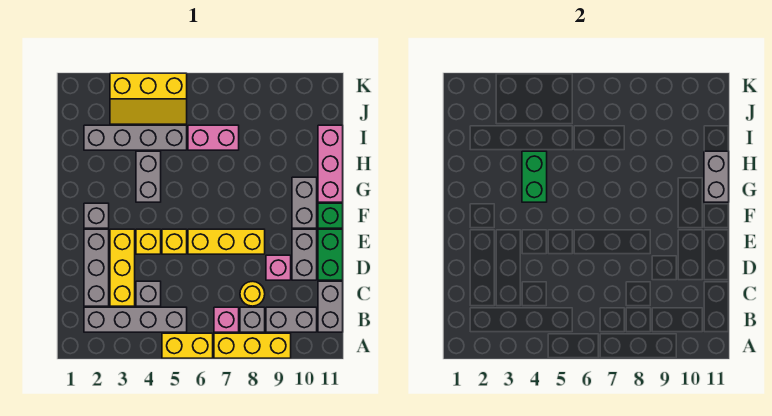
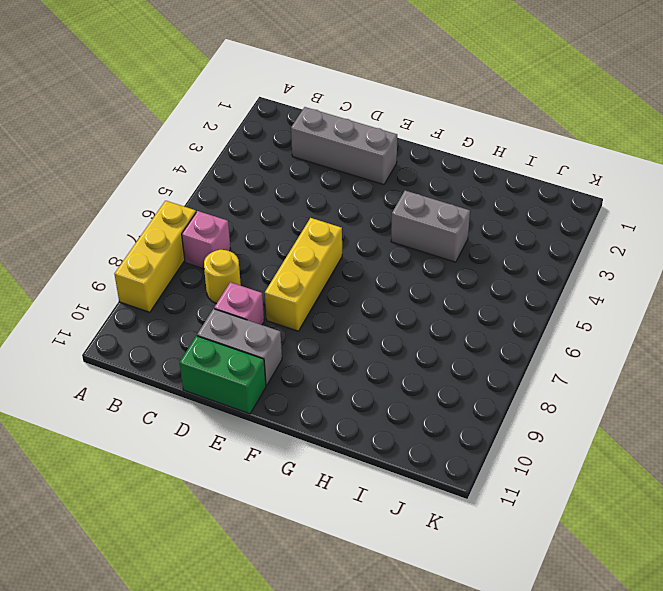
none -> yellow 1x2 brick [162,333,213,358]
none -> grey 1x4 brick [84,307,187,332]
none -> grey 1x1 brick [240,307,265,332]

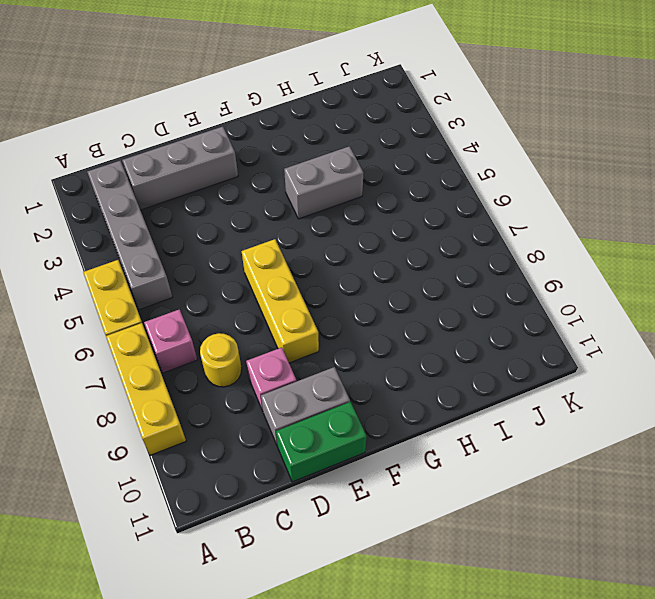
none -> grey 1x1 brick [240,307,265,332]
none -> grey 1x2 brick [266,307,317,332]
none -> grey 1x2 brick [318,281,343,332]

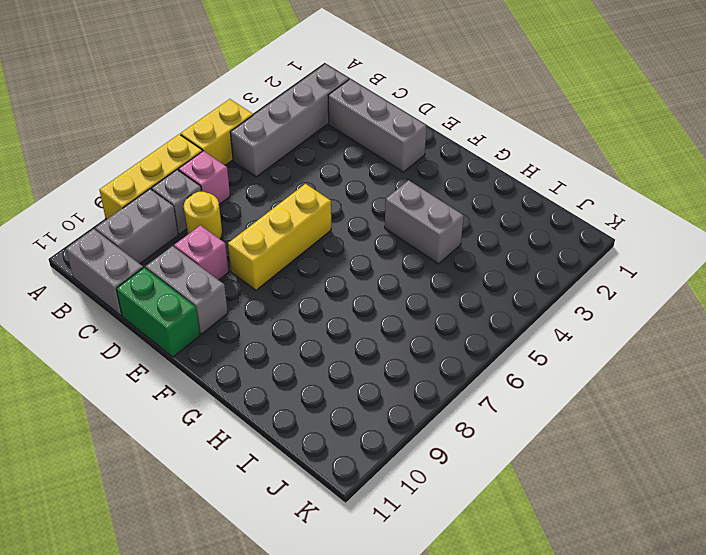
none -> yellow 1x3 brick [110,229,135,306]
none -> grey 1x1 brick [136,281,161,306]
none -> yellow 1x1 brick [136,229,161,254]

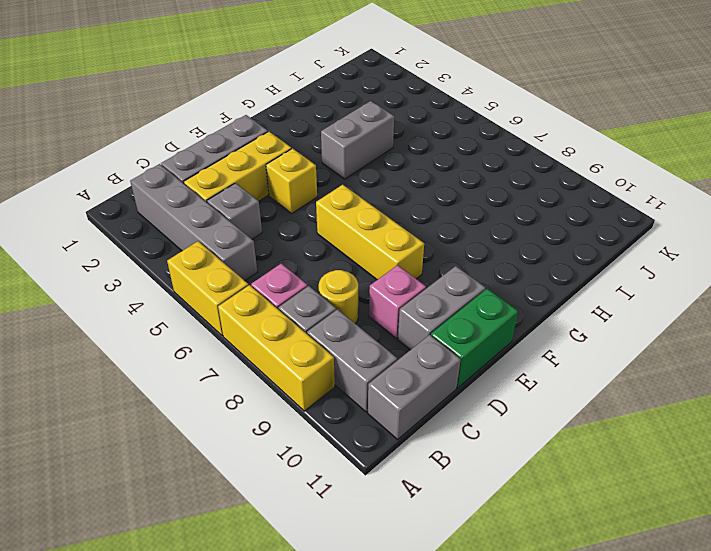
none -> yellow 1x1 brick [162,229,187,254]
none -> grey 1x1 brick [84,203,109,228]
none -> grey 1x2 brick [292,177,317,228]

